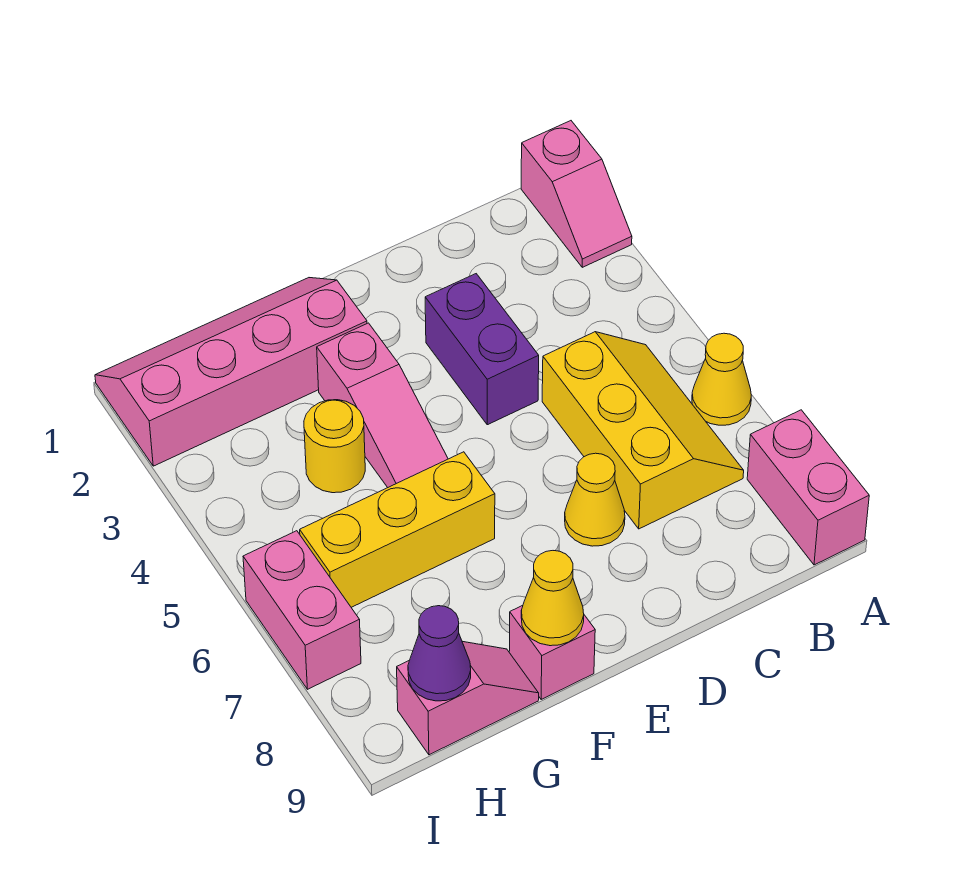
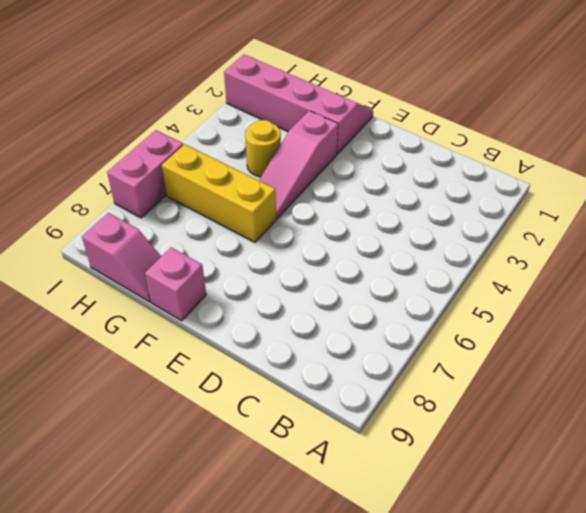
none -> pink 1x2 slope [521,121,632,267]
none -> yellow 1x1 cone [692,333,751,425]
none -> pink 1x2 brick [747,410,869,565]

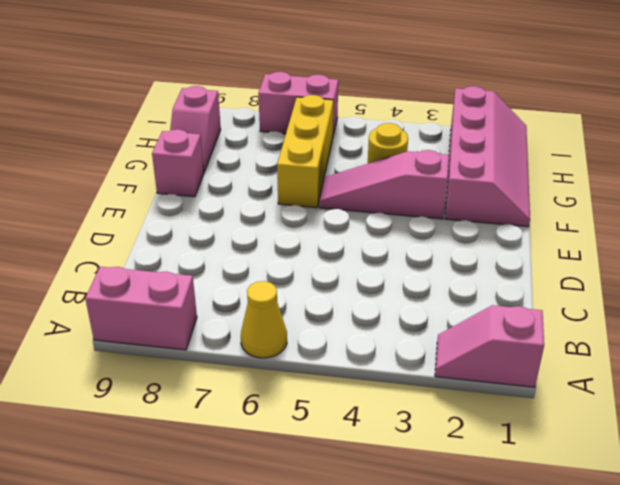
none -> yellow 2x3 slope [542,332,744,529]
none -> purple 1x2 brick [425,274,539,425]
none -> yellow 1x1 cone [565,453,625,546]

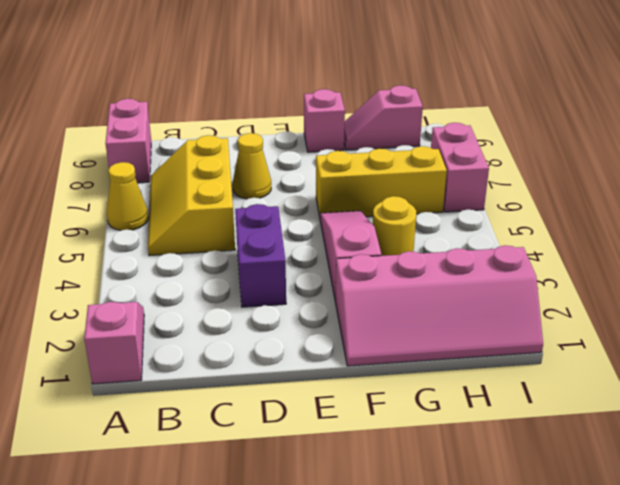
none -> yellow 1x1 cone [521,551,584,646]
none -> purple 1x1 cone [408,606,471,701]

